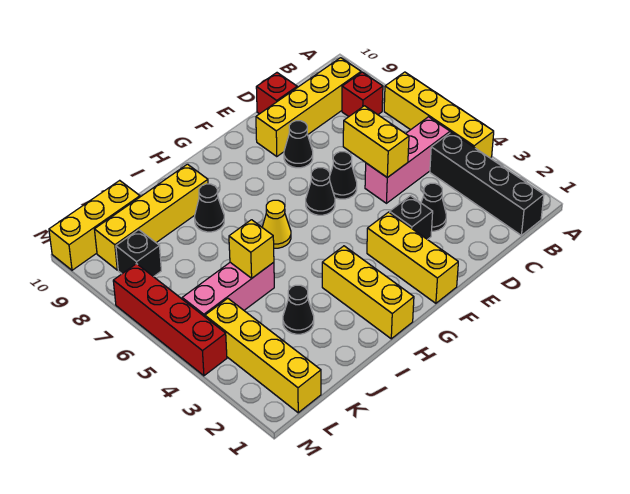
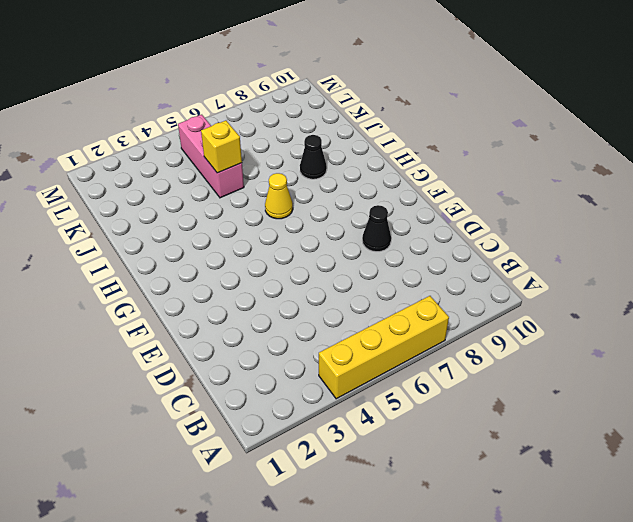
none -> black 1x4 brick [430,132,544,235]
none -> pink 1x3 brick [365,117,450,203]
none -> red 1x1 brick [342,72,383,117]

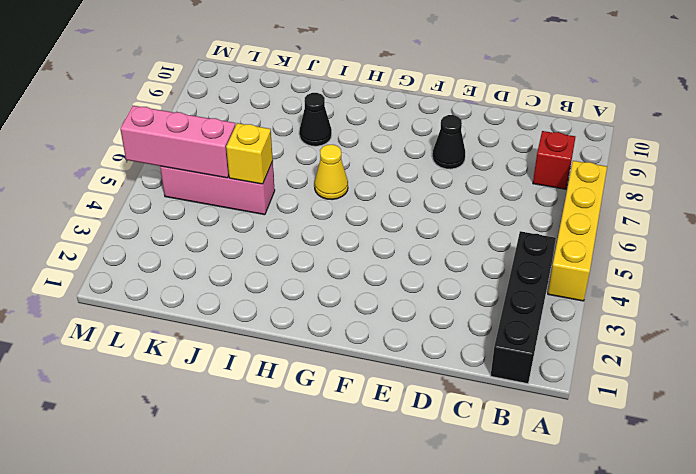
pink 1x3 brick [120,106,235,178] -> pink 1x3 brick moved to [365,117,450,203]
none -> yellow 1x4 brick [256,58,361,157]
none -> black 1x1 cone [421,183,446,231]
none -> red 1x1 brick [256,73,297,114]

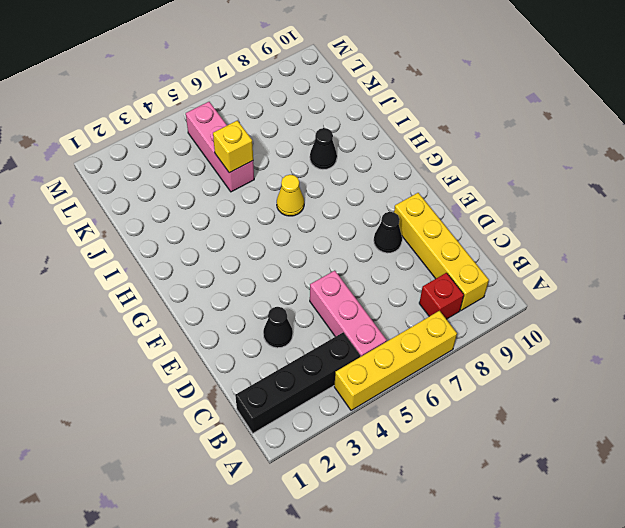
none -> red 1x1 brick [256,73,297,114]
none -> black 1x1 brick [390,196,433,240]
none -> black 1x1 cone [330,152,357,199]

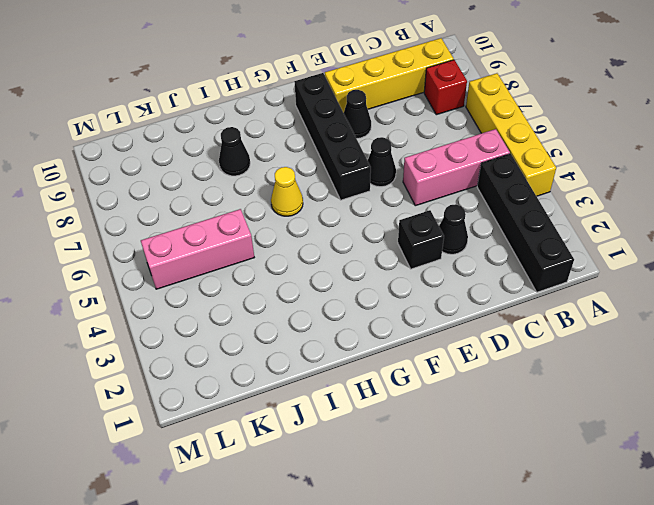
black 1x4 brick [294,73,371,200] -> black 1x1 cone [306,168,335,215]
none -> red 1x1 brick [256,73,297,114]
none -> yellow 1x3 brick [367,212,458,303]
none -> yellow 1x3 brick [322,246,414,339]

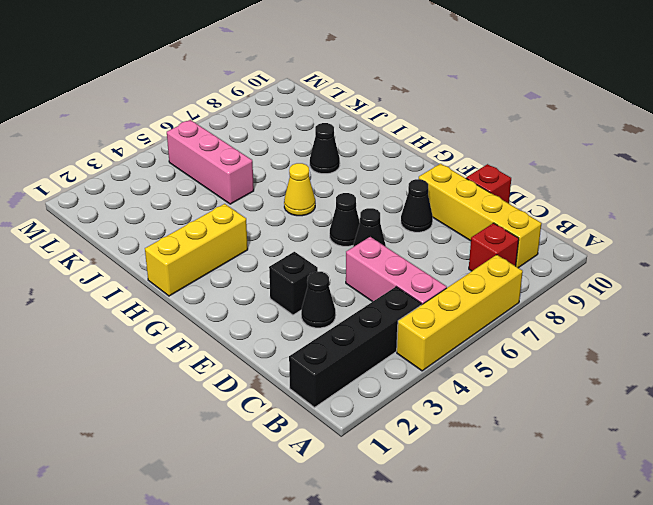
none -> yellow 1x3 brick [367,212,458,303]
none -> yellow 1x4 brick [94,164,208,270]
none -> black 1x1 cone [283,285,314,334]

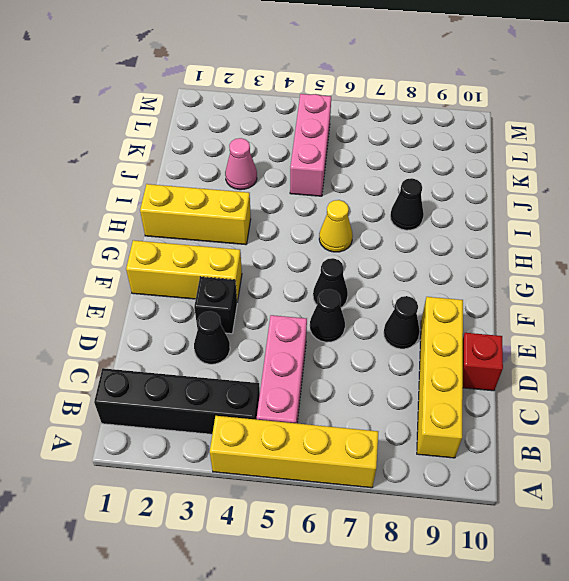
pink 1x1 cone [225,138,257,190] -> black 1x1 cone [283,285,314,334]
none -> red 1x1 brick [342,72,383,117]
none -> yellow 1x4 brick [94,164,208,270]
none -> yellow 1x3 brick [49,180,140,270]

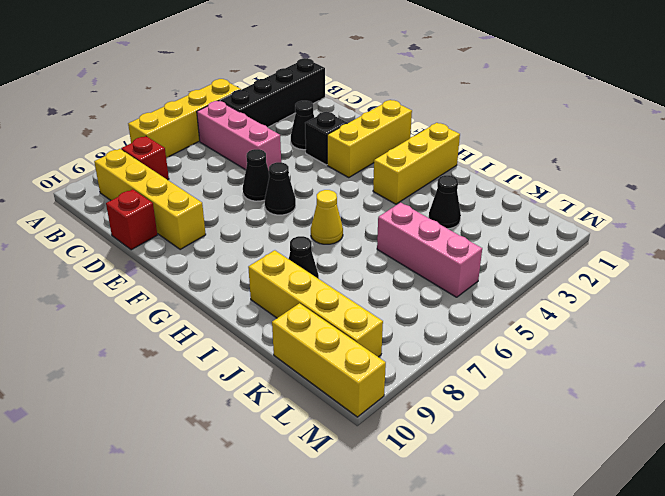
none -> black 1x1 cone [284,121,313,168]
none -> yellow 1x4 brick [205,298,321,413]
none -> black 1x1 brick [116,230,161,277]

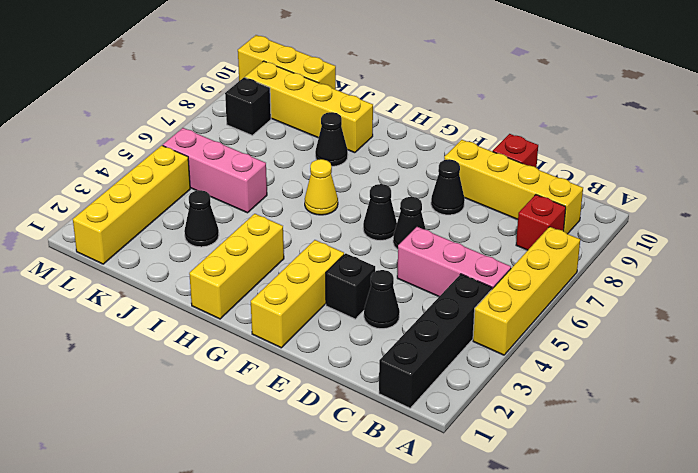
none -> red 1x4 brick [113,264,227,376]
none -> yellow 1x2 brick [343,106,409,178]
none -> yellow 1x1 brick [229,220,274,278]

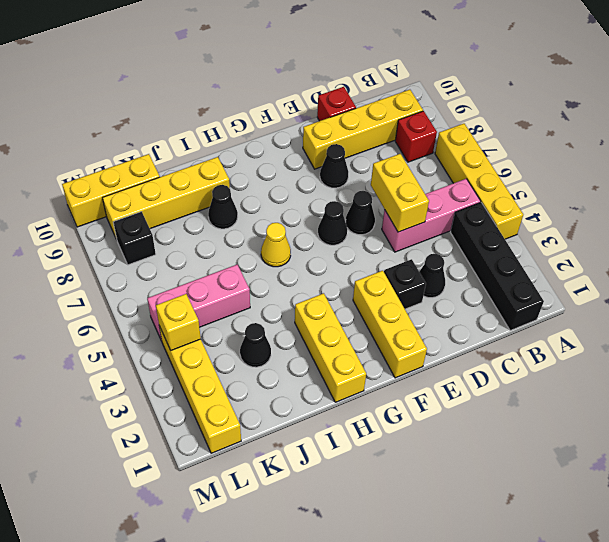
yellow 1x1 brick [156,294,201,350] -> yellow 1x1 brick moved to [229,220,274,278]
none -> red 1x4 brick [113,264,227,376]

